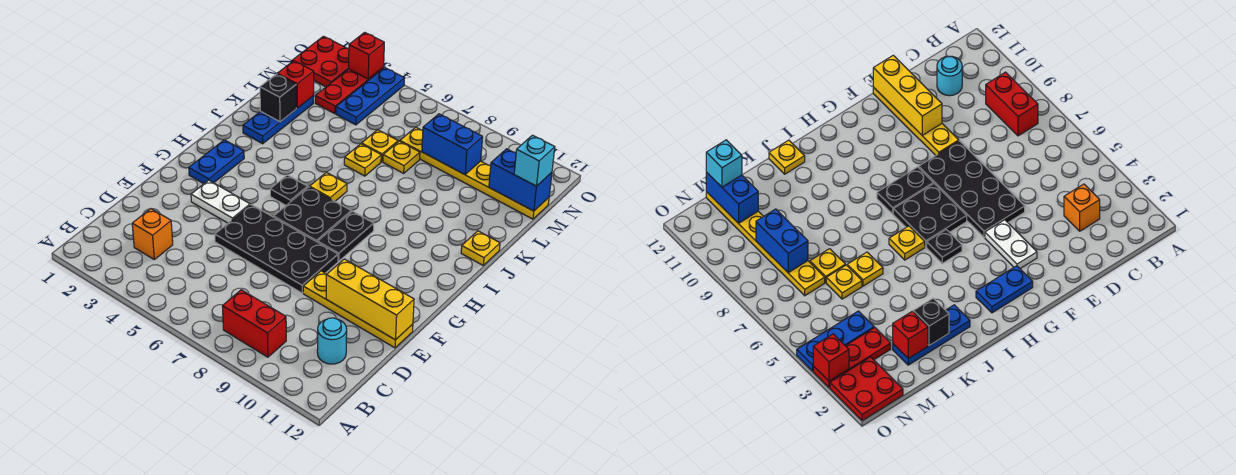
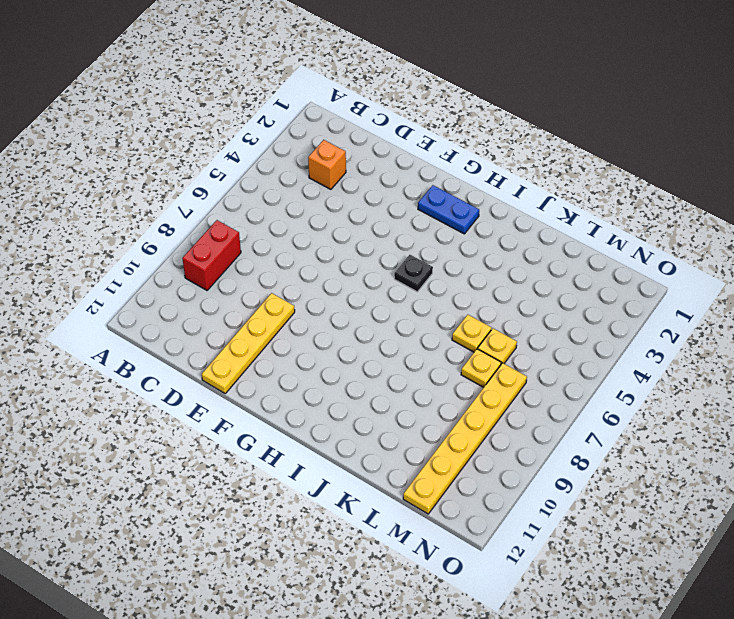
none -> cyan 1x1 round brick [317,318,347,364]
none -> black 2x4 plate [215,205,338,293]
none -> white 1x2 plate [191,180,250,223]

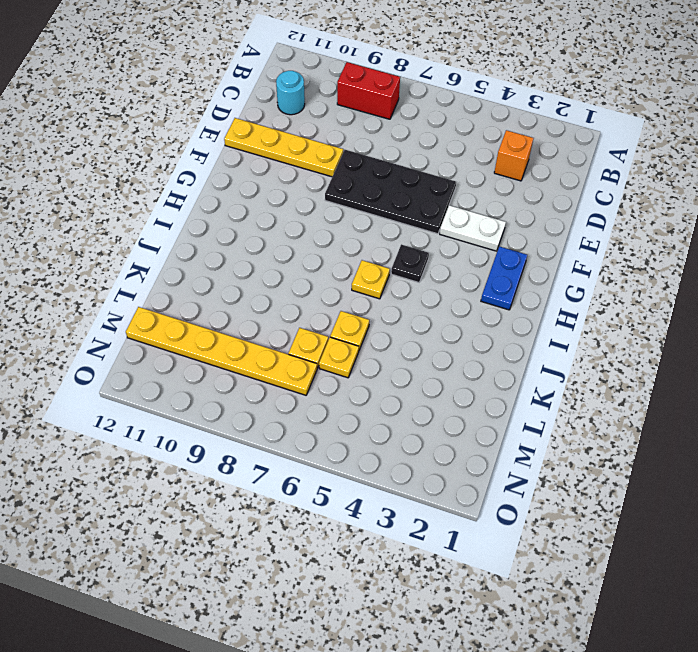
none -> black 2x2 plate [274,187,352,242]
none -> black 1x2 plate [318,211,374,261]
none -> blue 1x3 plate [243,96,313,144]

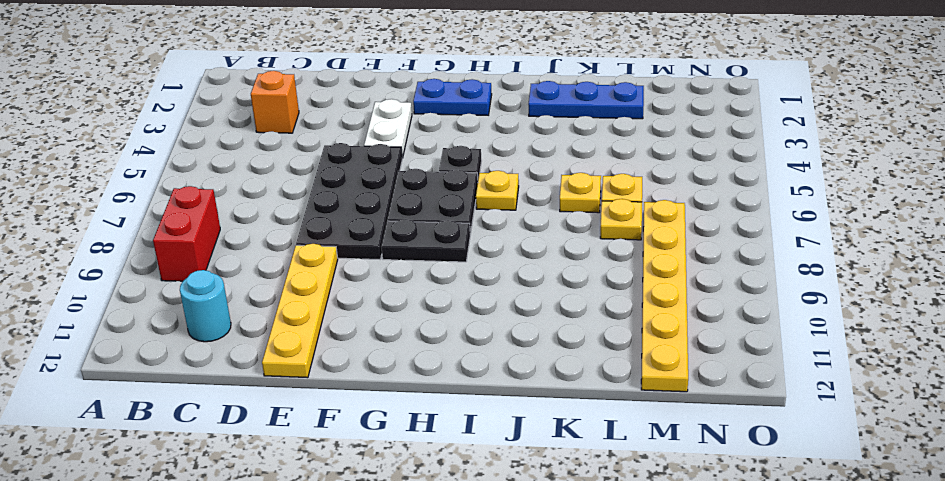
none -> yellow 1x1 plate [461,231,500,265]
none -> red 1x3 plate [315,67,384,114]
none -> blue 1x3 plate [336,68,404,125]

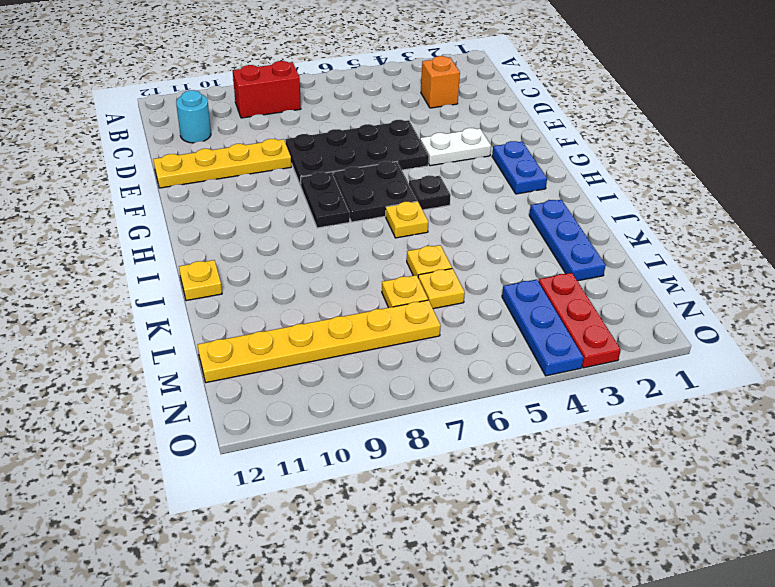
none -> red 2x2 plate [291,36,349,87]
none -> yellow 1x3 brick [326,259,414,340]
none -> black 1x1 brick [260,74,296,122]

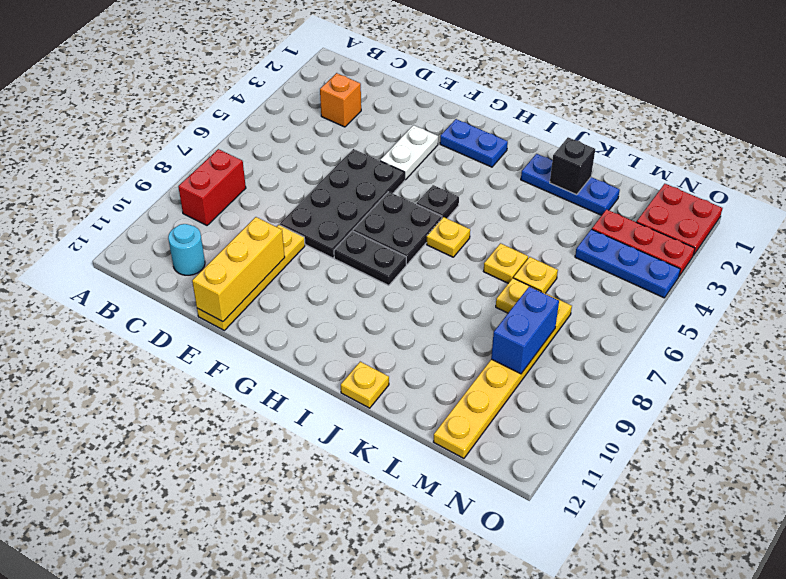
none -> red 1x1 brick [277,61,314,108]
none -> blue 1x2 brick [489,149,552,211]
none -> red 1x1 brick [349,32,384,79]

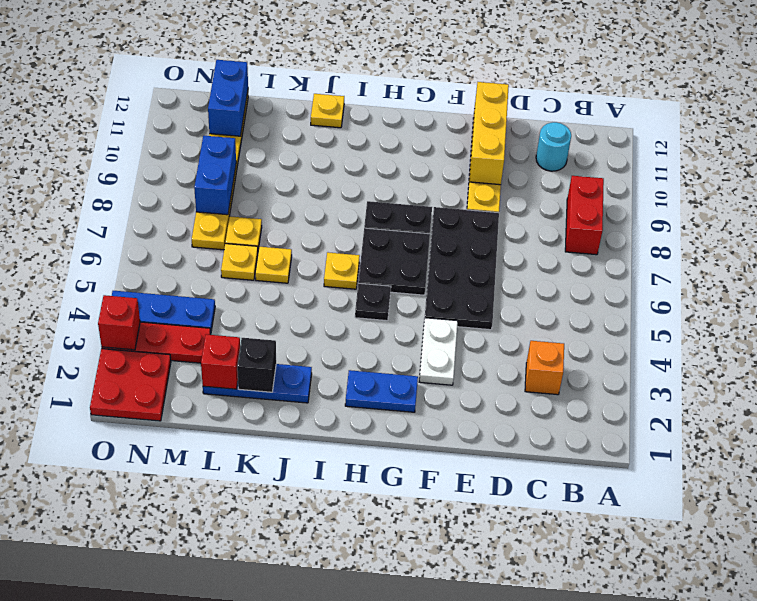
none -> cyan 1x1 brick [514,135,555,186]

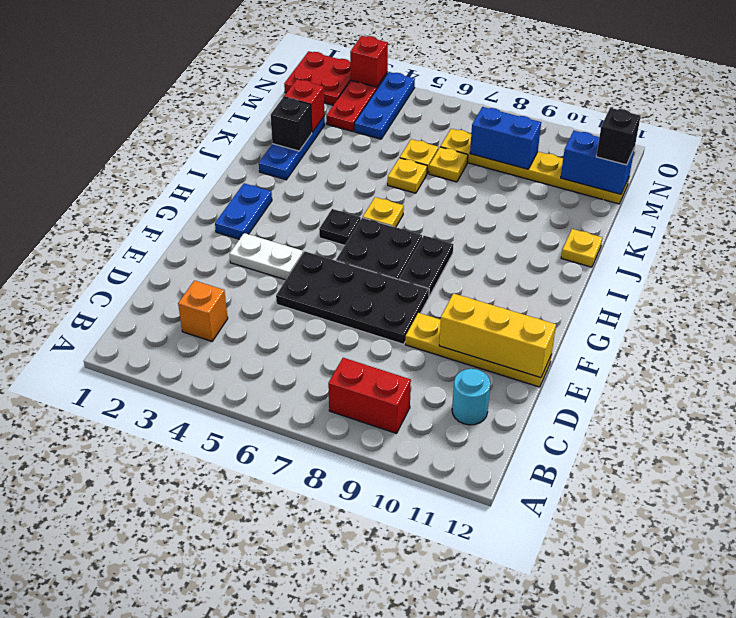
black 1x1 brick [596,108,641,165] -> cyan 1x1 brick [514,135,555,186]

